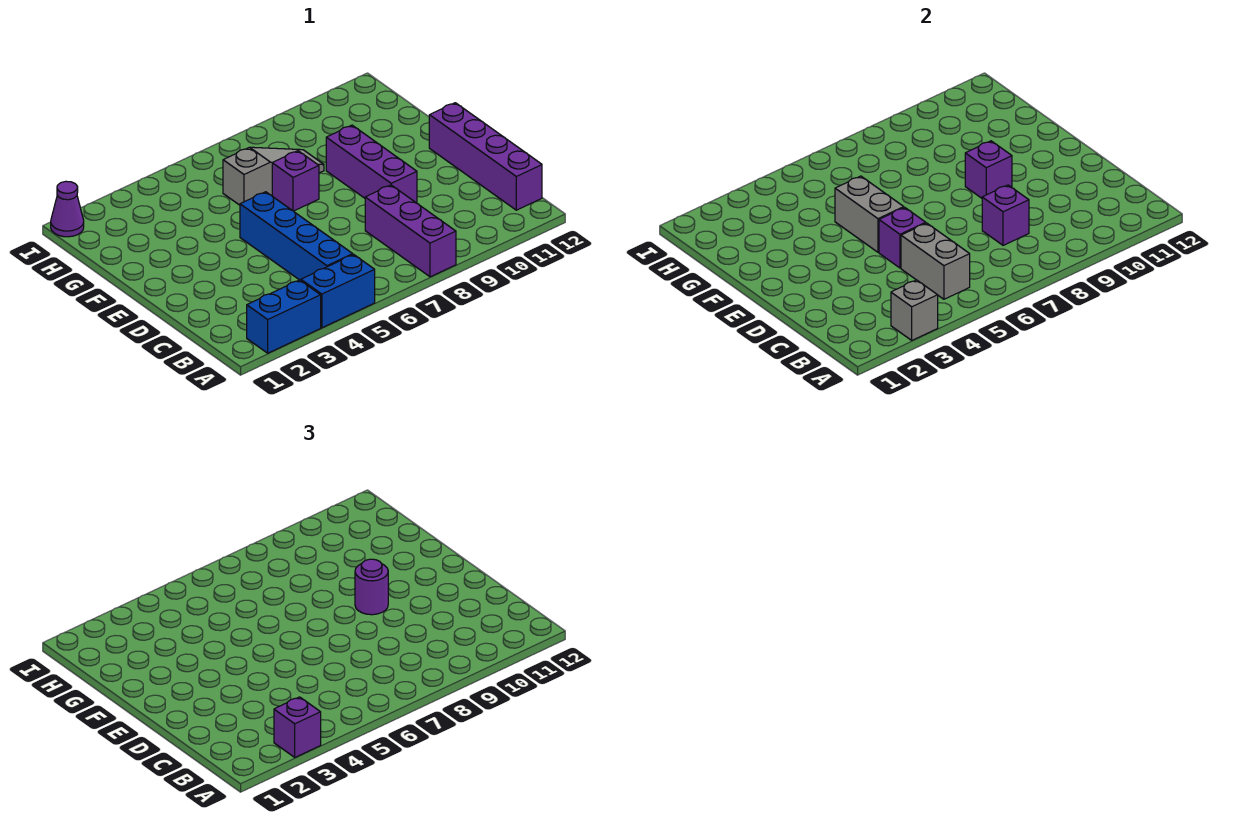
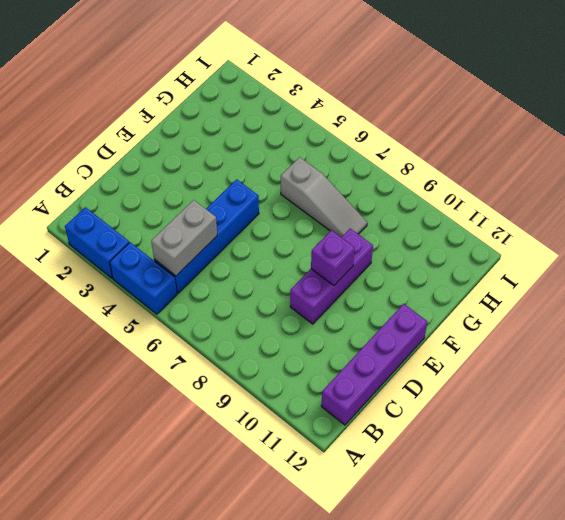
none -> purple 1x3 brick [365,185,456,277]
none -> purple 1x1 brick [272,151,319,211]
none -> purple 1x1 cone [51,181,84,237]

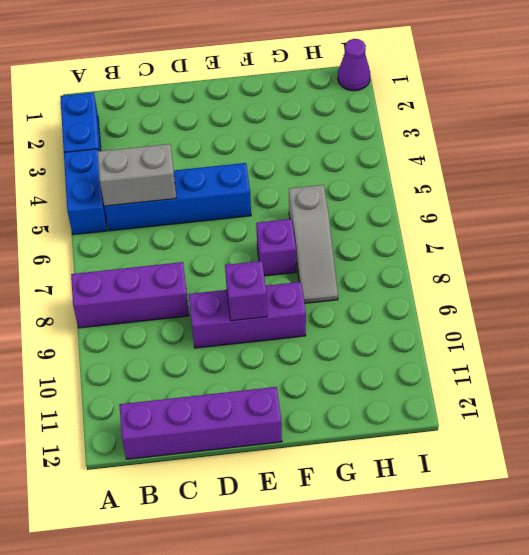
none -> grey 1x1 brick [891,280,938,340]
none -> purple 1x1 brick [982,185,1029,245]
none -> purple 1x1 brick [879,208,926,268]

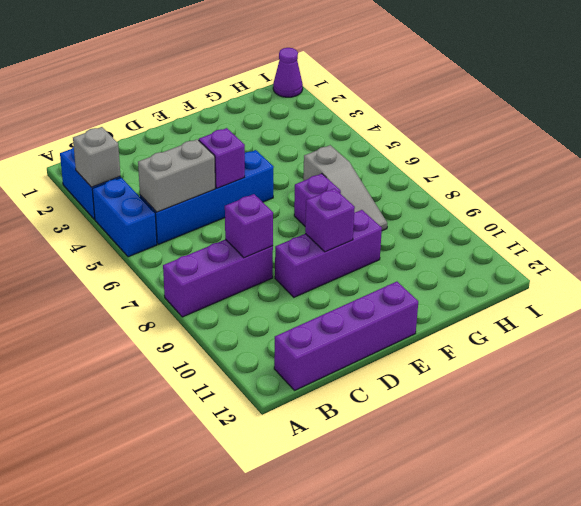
none -> grey 1x2 brick [835,176,904,252]
none -> purple 1x1 brick [274,697,321,757]
none -> purple 1x1 round brick [355,559,388,615]

